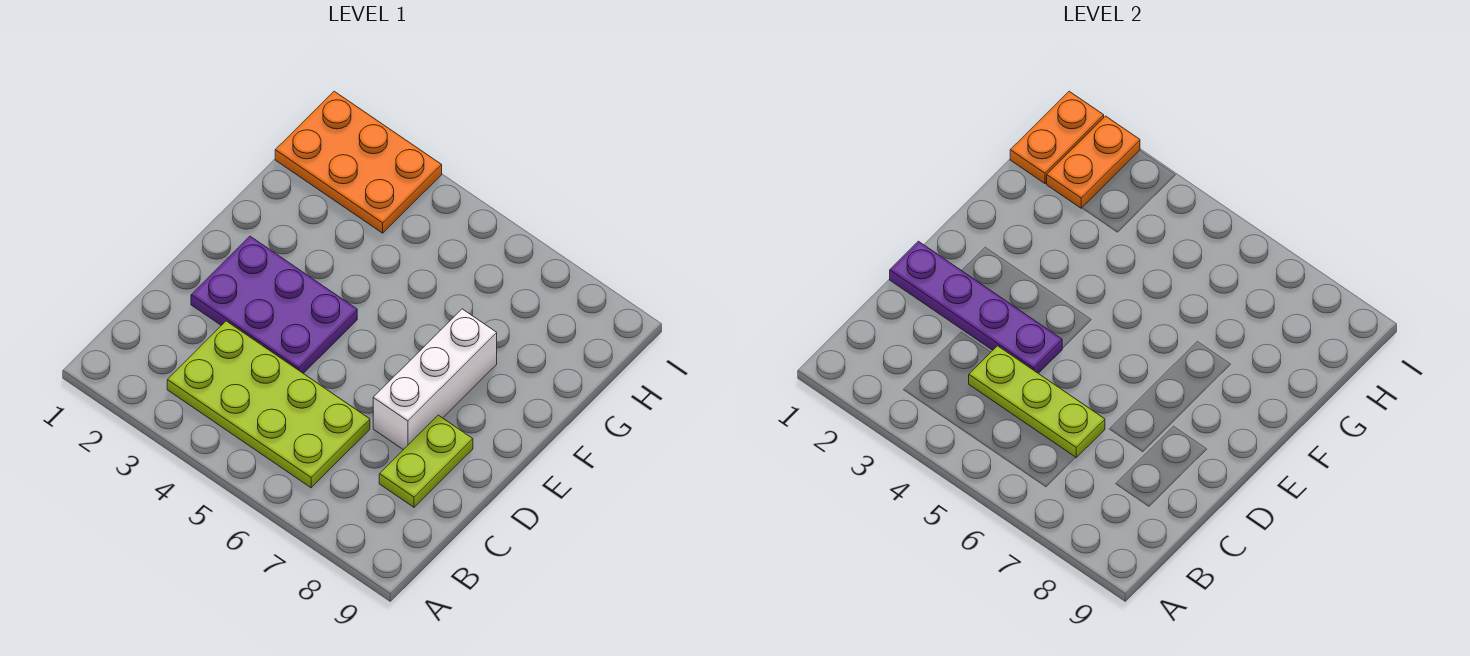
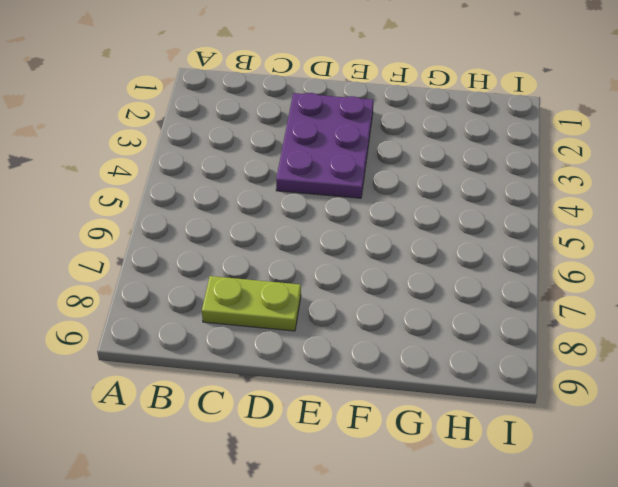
none -> lime 2x4 plate [167,321,370,488]
none -> white 1x3 brick [373,309,497,450]

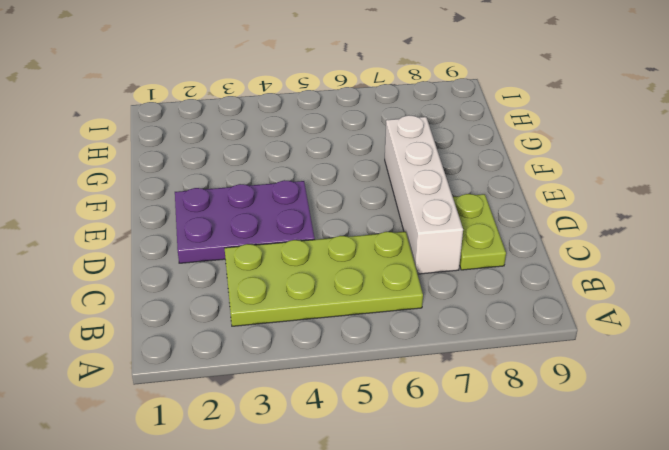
white 1x4 brick [385,115,463,274] -> white 1x3 brick [373,309,497,450]
none -> orange 2x3 plate [275,91,442,233]
none -> lime 1x3 plate [969,346,1105,458]

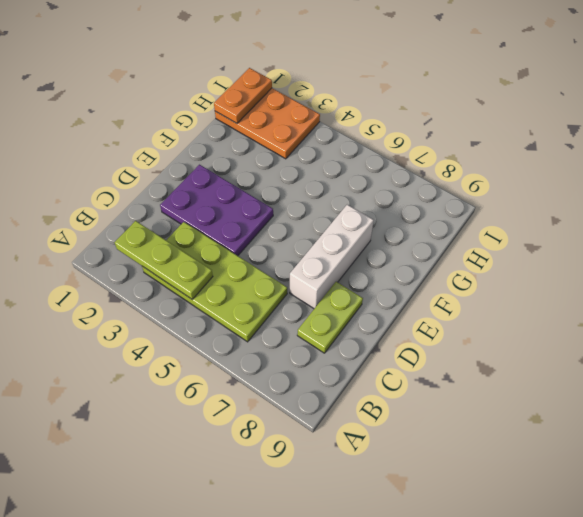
lime 1x3 plate [115,221,213,300] -> lime 1x3 plate moved to [969,346,1105,458]
none -> purple 1x4 plate [890,241,1062,373]
none -> orange 1x2 plate [1047,116,1140,208]

